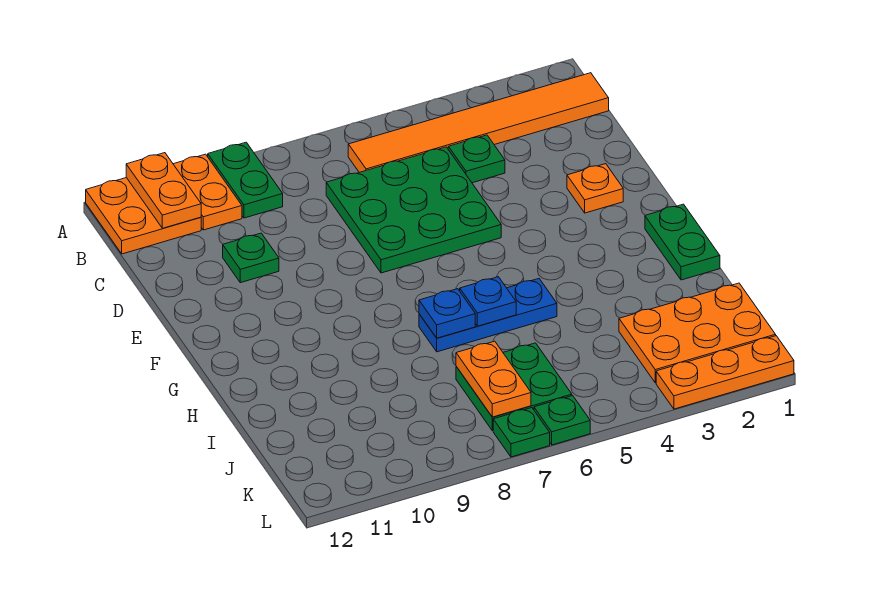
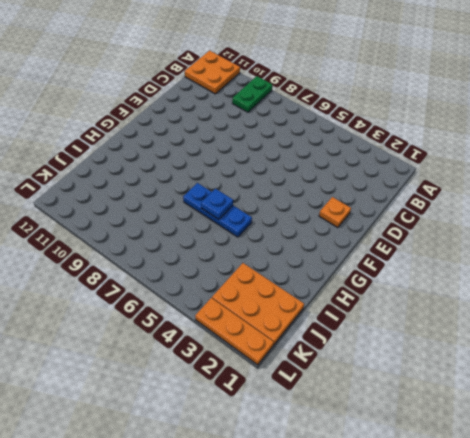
none -> orange 1x2 plate [173,154,242,230]
none -> orange 1x6 tile [348,73,609,172]
none -> green 1x1 plate [448,135,505,183]

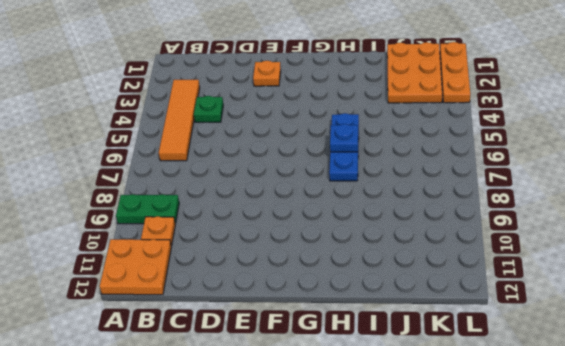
orange 1x4 tile [159,80,200,161] -> orange 1x6 tile [348,73,609,172]
orange 1x1 plate [141,216,175,246] -> orange 1x2 plate [173,154,242,230]
none -> green 3x3 plate [326,147,501,273]
none -> green 1x1 plate [223,233,279,283]
none -> green 1x2 plate [645,204,720,280]

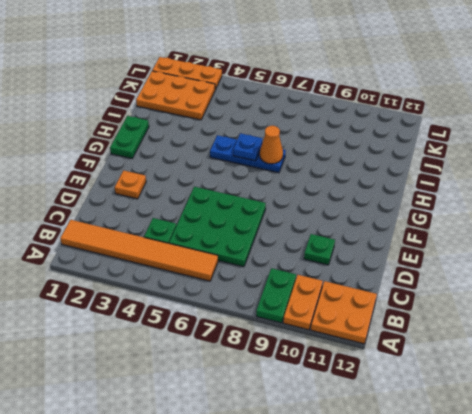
orange 1x1 cone [260,126,283,164] -> blue 1x1 plate [419,289,475,338]
none -> green 2x2 plate [456,343,572,431]
none -> green 1x1 plate [534,396,590,445]
none -> green 1x1 plate [493,408,550,457]

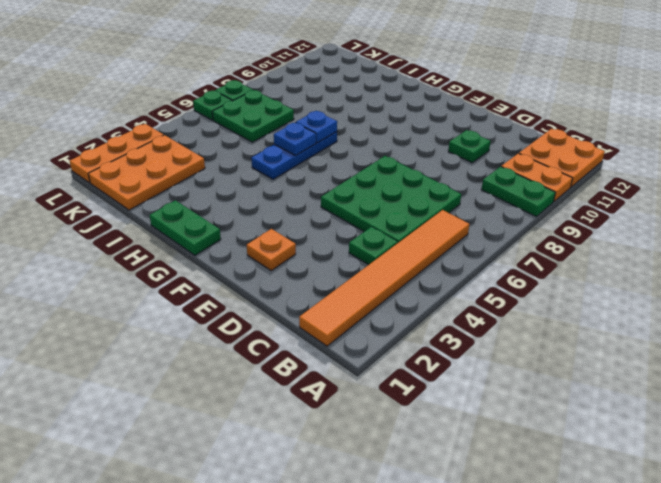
none -> orange 1x2 plate [126,153,201,228]
none -> orange 1x2 plate [456,341,531,417]

